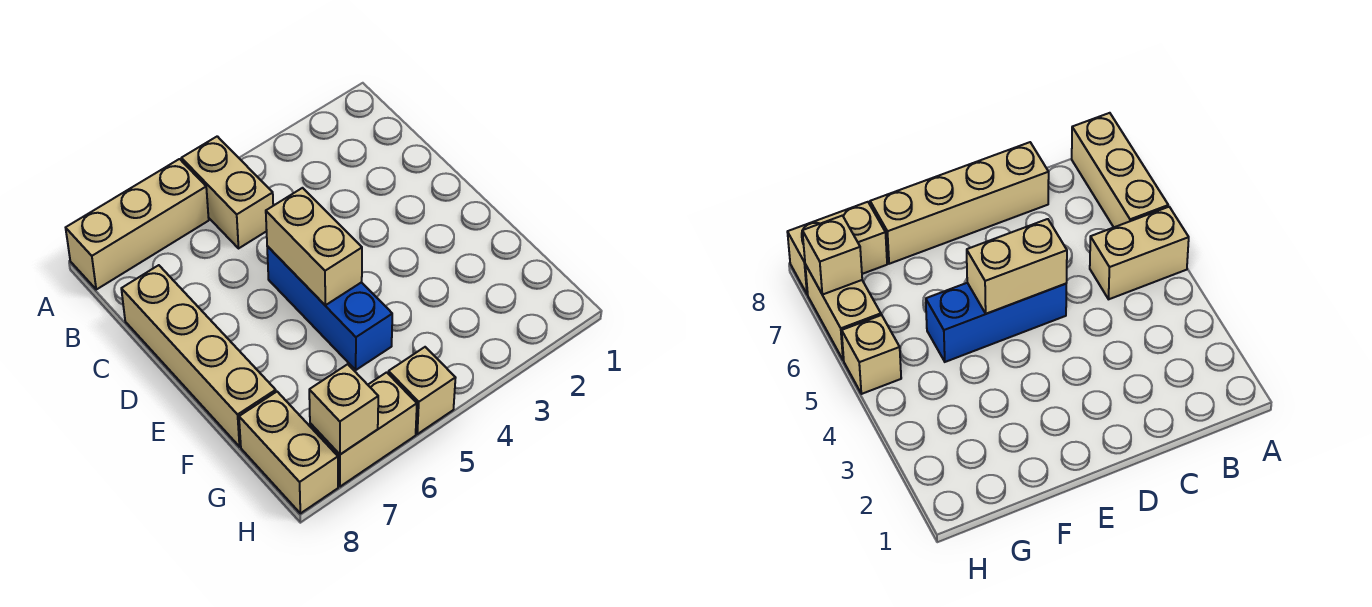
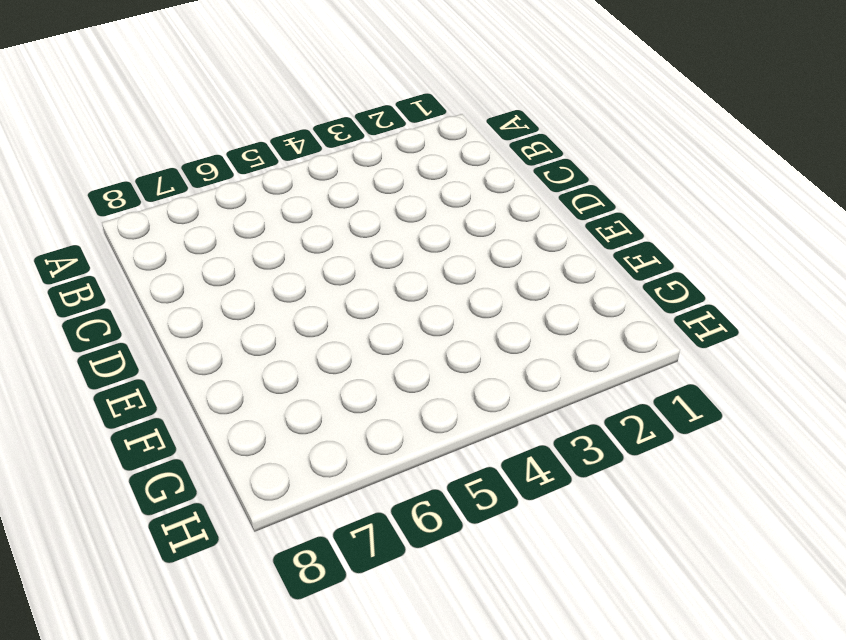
none -> tan 1x2 brick [181,136,273,248]
none -> tan 1x3 brick [66,159,209,289]

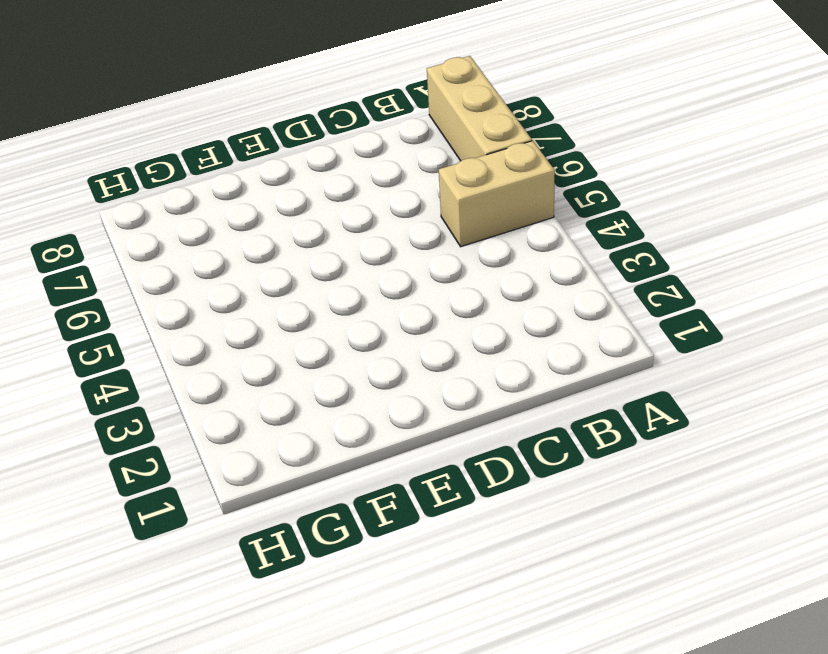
none -> tan 1x4 brick [121,265,276,447]
none -> blue 1x3 brick [267,246,392,370]

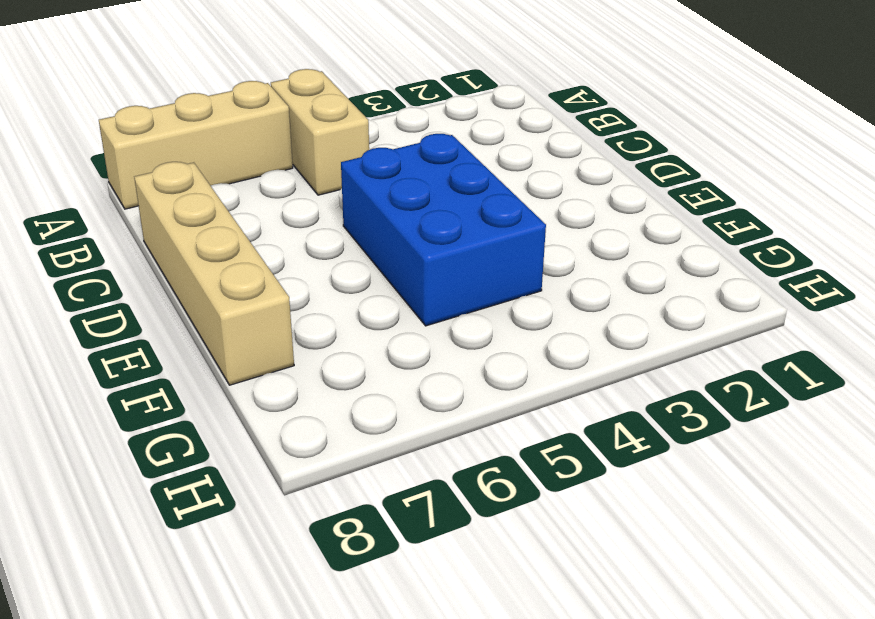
blue 2x3 brick [341,134,546,326] -> blue 1x3 brick [267,246,392,370]
none -> tan 1x2 brick [239,392,338,513]
none -> tan 1x1 brick [389,347,455,434]

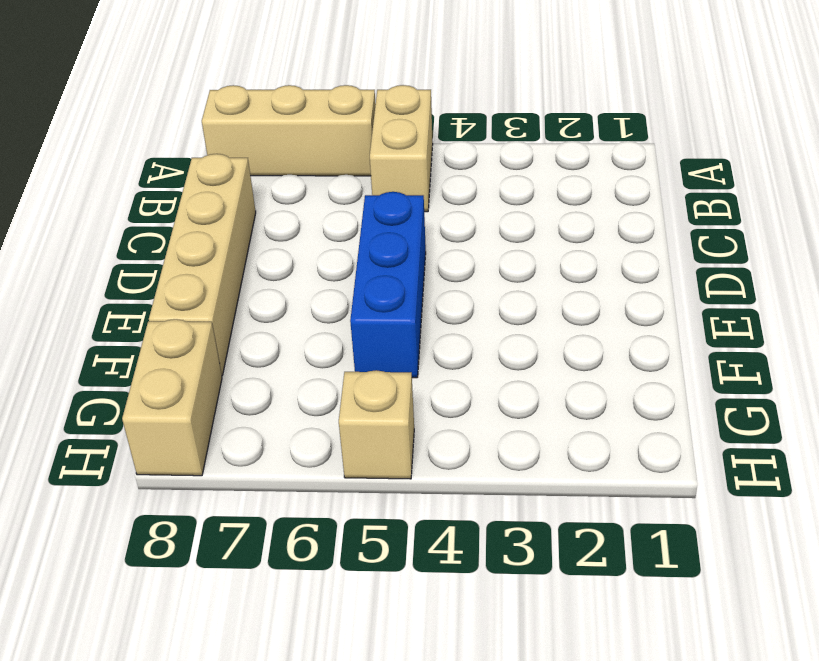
none -> tan 1x2 brick [310,372,417,487]
none -> tan 1x2 brick [266,188,362,305]

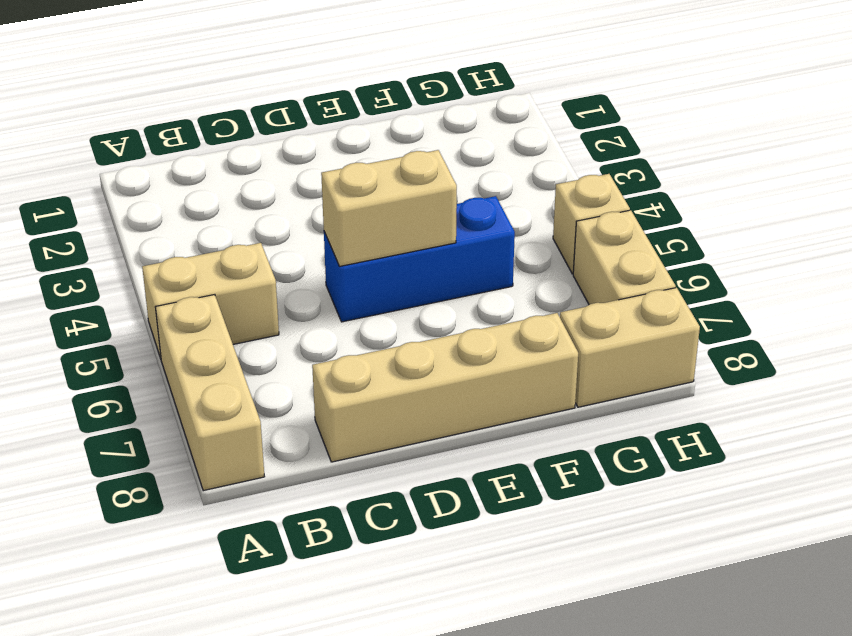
none -> tan 1x1 brick [309,364,378,454]

